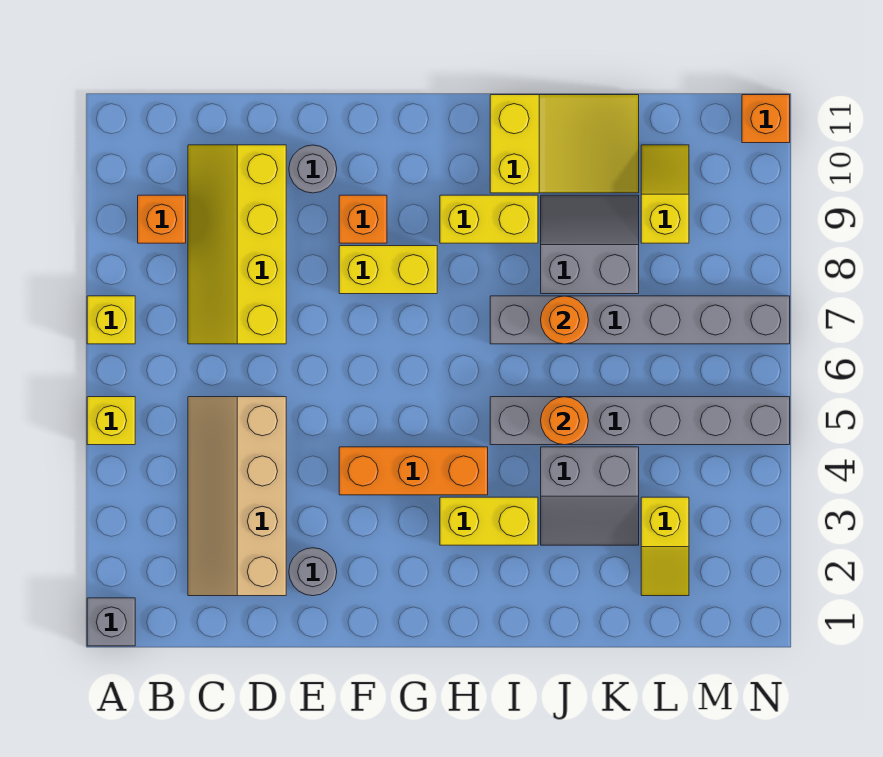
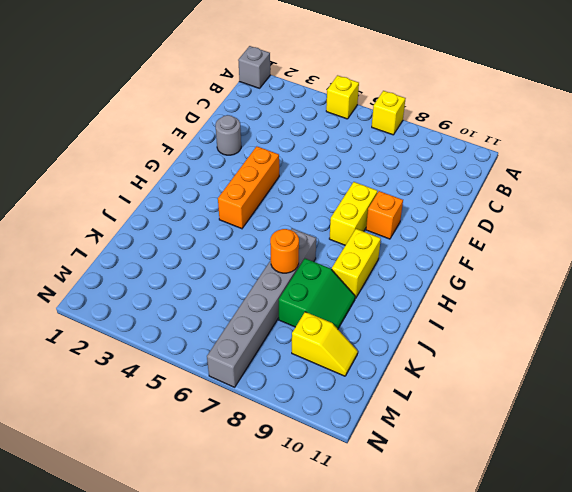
green 2x2 slope [279,259,355,329] -> grey 2x2 slope [541,195,639,294]
none -> orange 1x1 brick [138,195,186,243]
none -> tan 2x4 slope [188,397,286,596]
none -> yellow 2x4 slope [188,145,286,344]

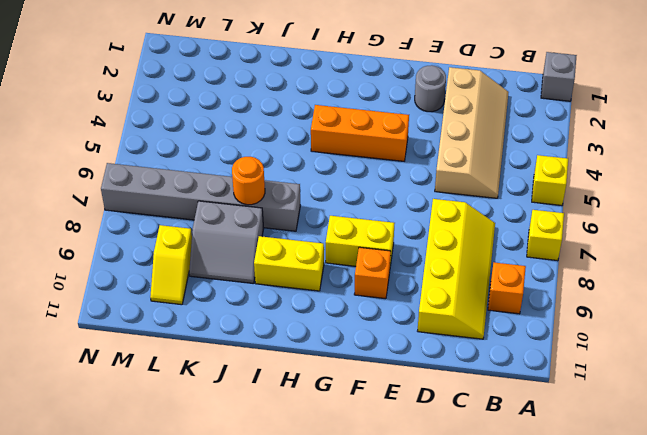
none -> grey 1x1 round brick [289,145,337,193]
none -> yellow 1x2 brick [440,497,538,545]
none -> grey 1x6 brick [490,397,790,445]

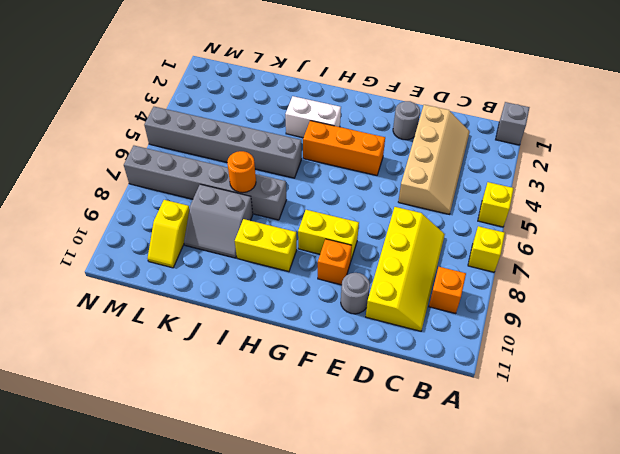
white 1x2 brick [285,96,341,138] -> yellow 1x2 brick [440,497,538,545]
none -> yellow 2x3 slope [490,95,639,193]
none -> grey 2x2 slope [541,447,639,545]
none -> yellow 1x2 slope [641,497,689,596]

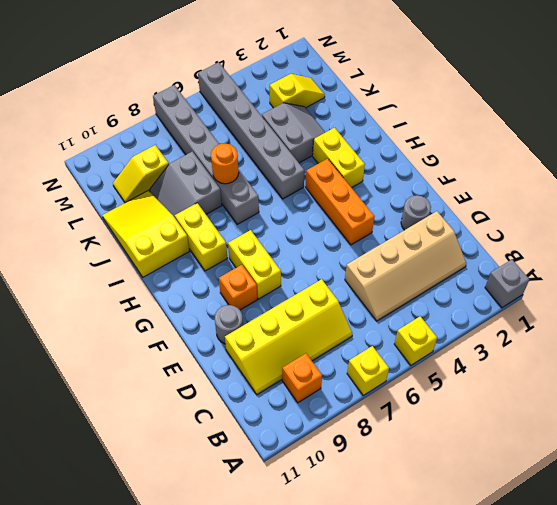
none -> orange 1x1 brick [742,95,790,143]
none -> orange 1x1 round brick [541,397,588,445]

